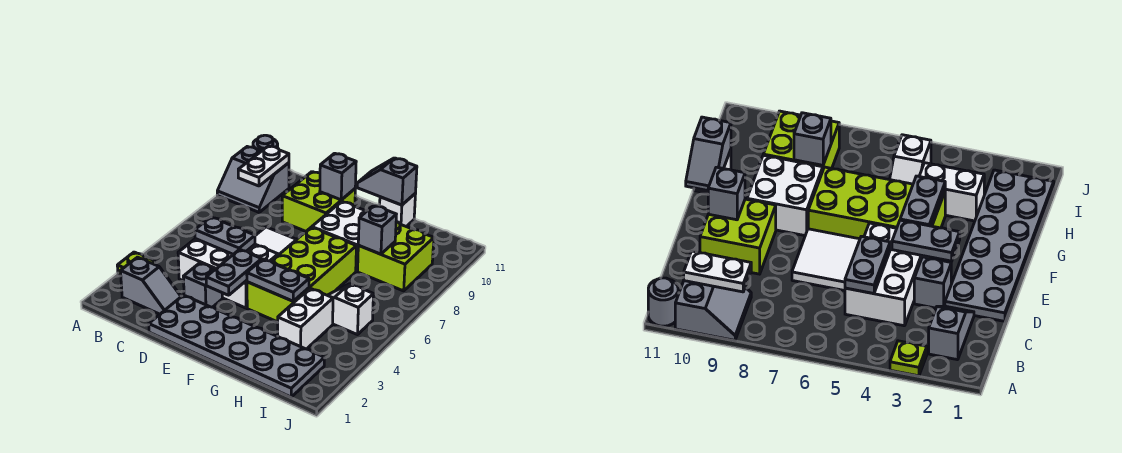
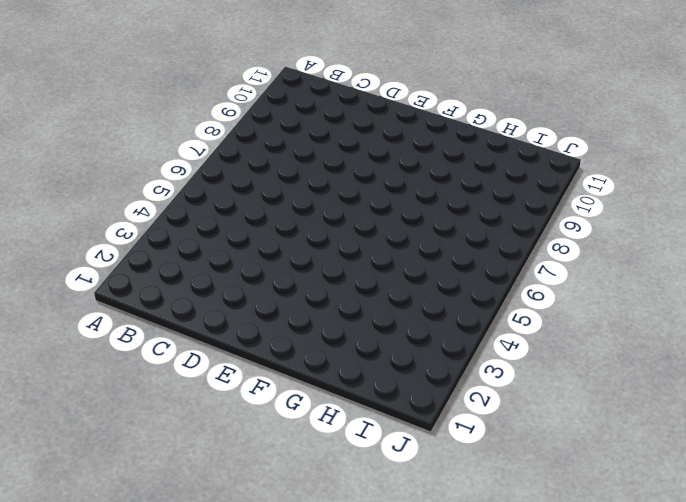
none -> lime 1x1 plate [117,252,155,275]
none -> grey 2x2 slope [217,147,289,212]
none -> grey 1x1 round brick [253,135,278,152]

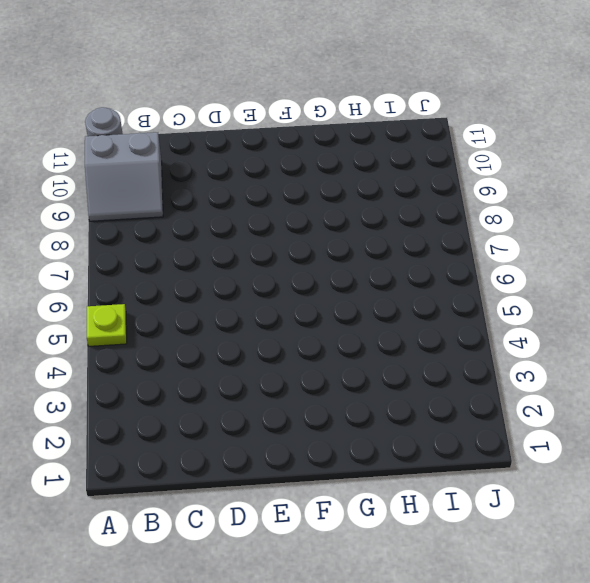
lime 1x1 plate [87,304,127,346] -> lime 1x1 plate moved to [117,252,155,275]
none -> grey 1x2 slope [121,257,181,314]
none -> white 2x3 brick [178,239,278,308]
none -> grey 2x6 plate [149,295,324,397]

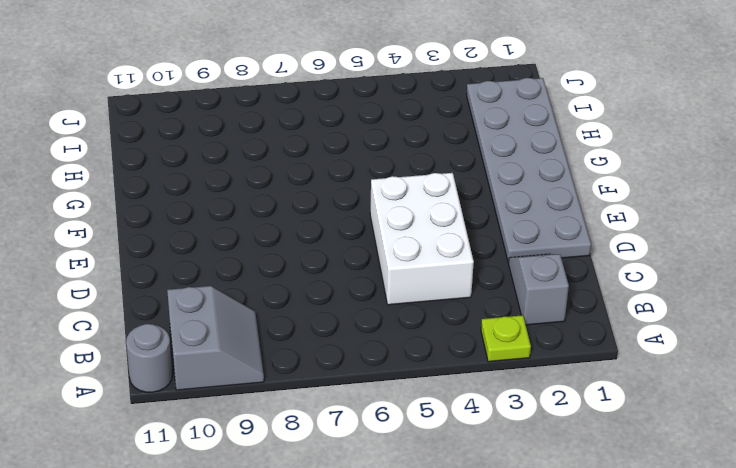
none -> grey 1x1 brick [183,263,222,307]
none -> white 2x2 tile [255,227,297,255]
none -> lime 2x2 brick [282,172,355,231]

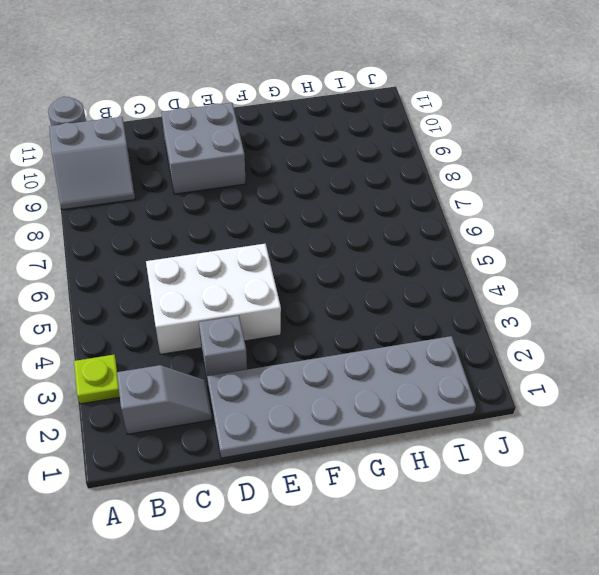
grey 2x2 brick [161,103,246,194] -> lime 2x2 brick [282,172,355,231]
none -> white 2x2 tile [255,227,297,255]
none -> lime 2x4 brick [247,227,356,322]
none -> white 2x2 brick [312,201,367,271]

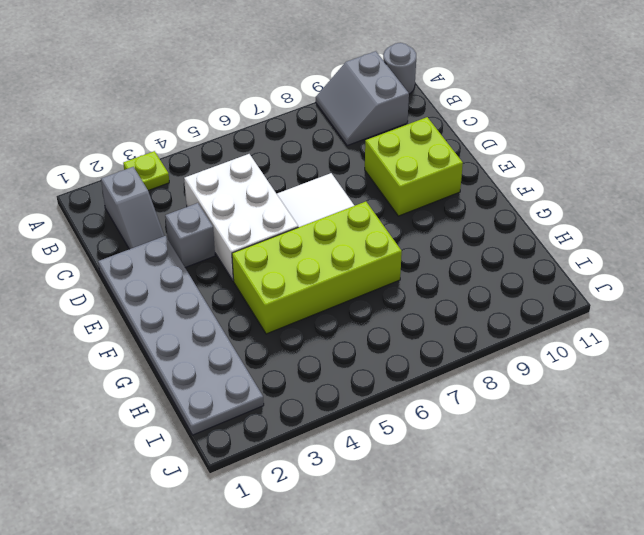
none -> white 2x2 brick [312,201,367,271]
none -> white 1x1 brick [380,194,415,226]
none -> white 1x2 brick [278,288,333,349]

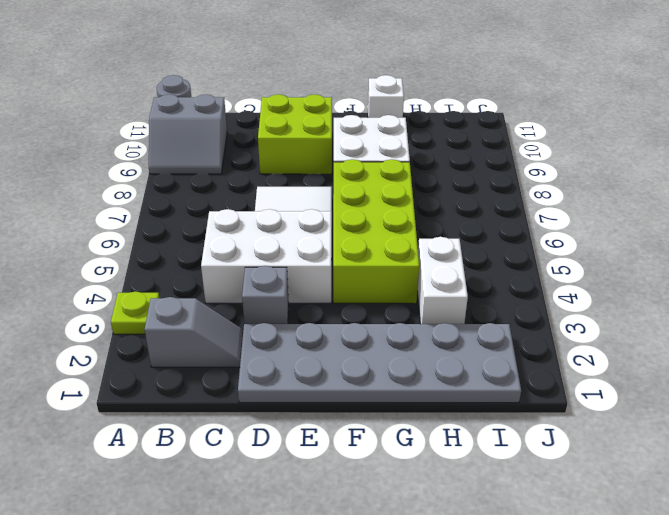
none -> white 1x2 slope [327,284,373,335]
none -> lime 2x2 brick [358,221,434,291]
none -> white 1x2 plate [238,146,289,186]

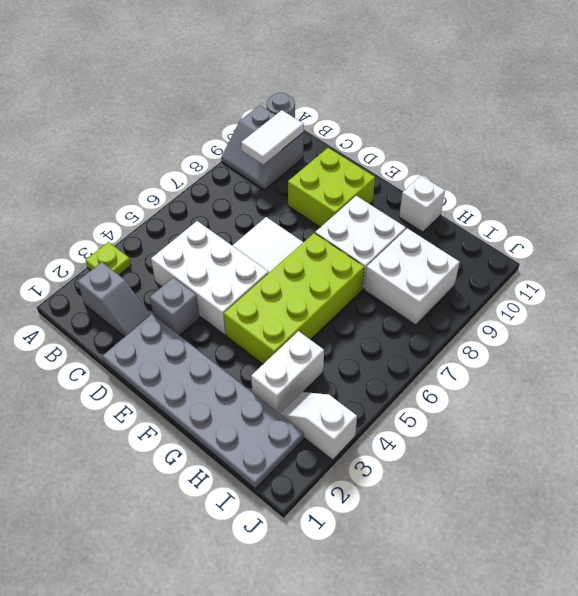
white 1x2 tile [241,110,304,164] -> white 1x2 plate [238,146,289,186]
white 2x2 brick [365,228,460,325] -> lime 2x2 brick [358,221,434,291]
white 1x2 slope [280,392,357,460] -> white 1x2 slope moved to [327,284,373,335]
none -> grey 1x2 plate [195,217,255,254]
none -> grey 1x2 plate [206,249,262,295]
none -> grey 1x1 brick [320,153,356,200]

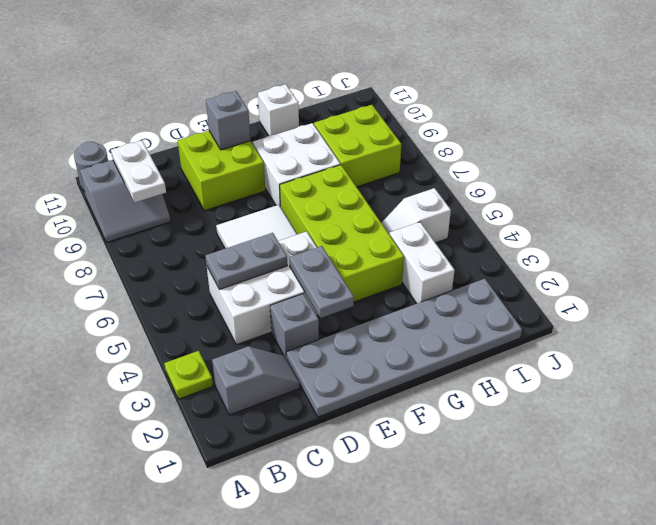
none -> grey 1x2 plate [247,259,309,301]
none -> grey 1x2 slope [357,158,417,205]
none -> grey 1x1 brick [358,205,396,254]

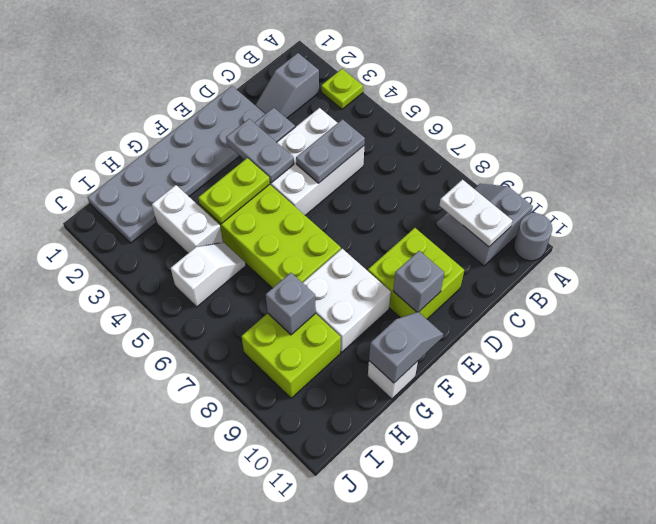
lime 1x2 plate [198,158,270,224] -> grey 1x2 plate [247,259,309,301]
none -> white 2x2 tile [255,227,297,255]

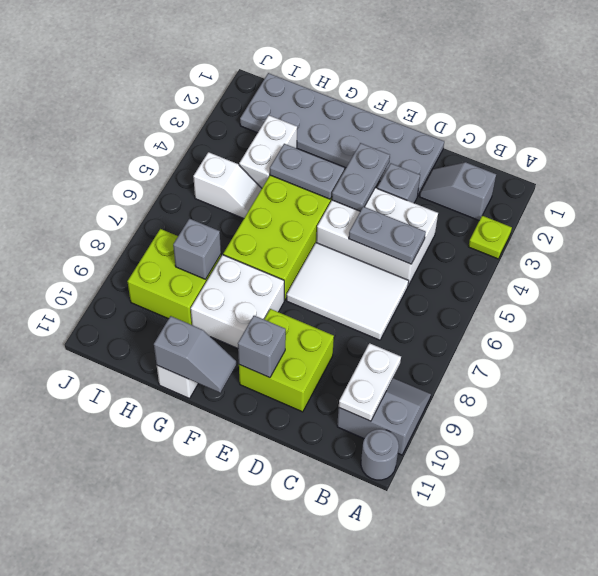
white 2x3 tile [287,243,409,340] -> white 2x2 tile [255,227,297,255]

